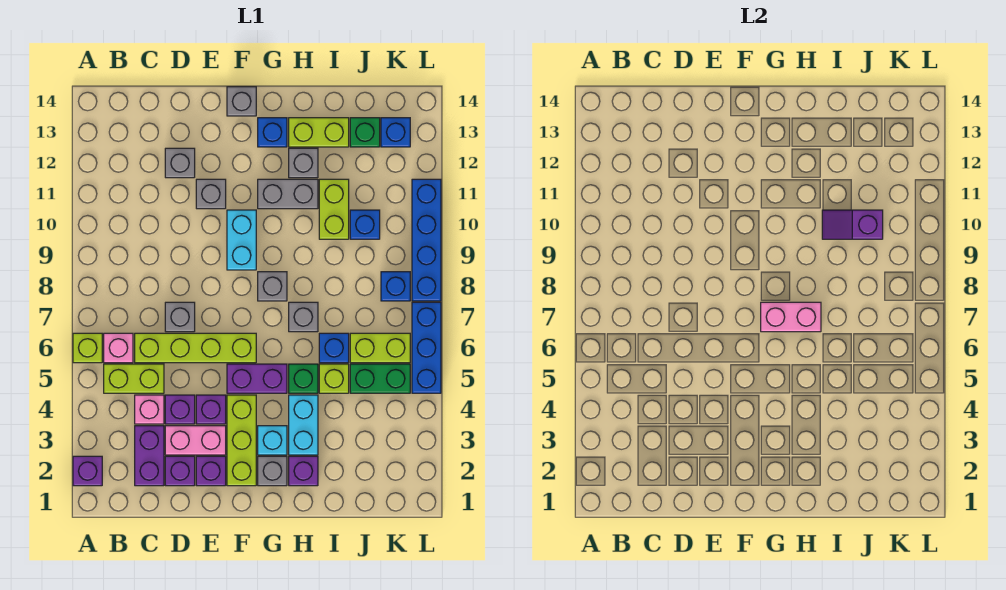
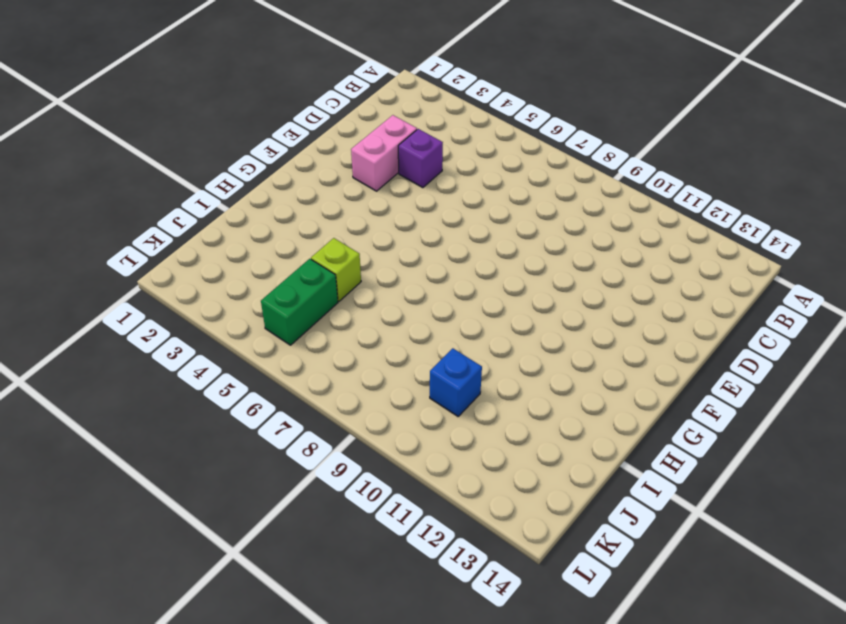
none -> purple 1x1 brick [73,456,102,486]
none -> lime 1x1 brick [73,333,102,363]
none -> lime 1x2 brick [104,364,164,393]
none -> pink 1x1 brick [104,333,133,363]

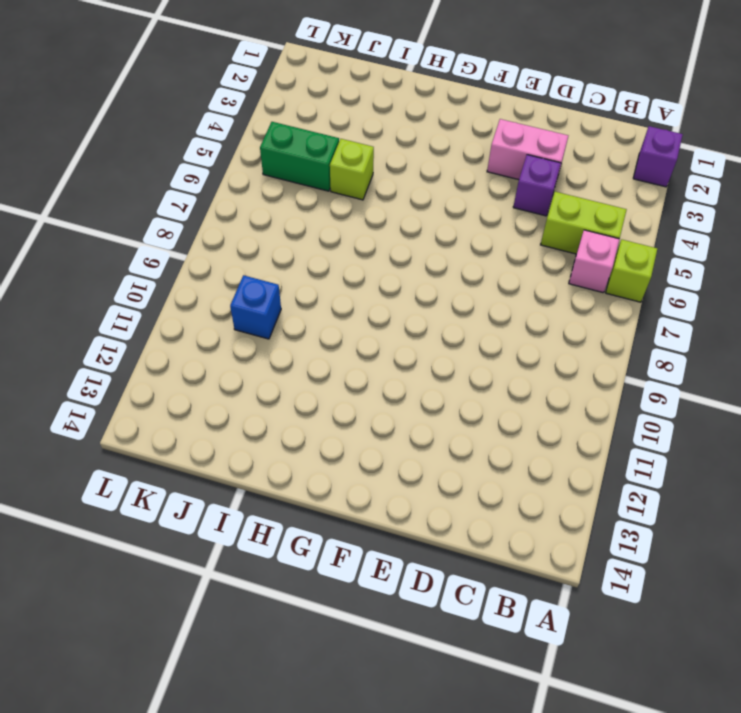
none -> purple 1x2 brick [135,426,164,486]
none -> pink 1x1 brick [135,395,164,424]
none -> lime 1x4 brick [135,333,256,363]
none -> purple 1x1 brick [165,456,195,486]

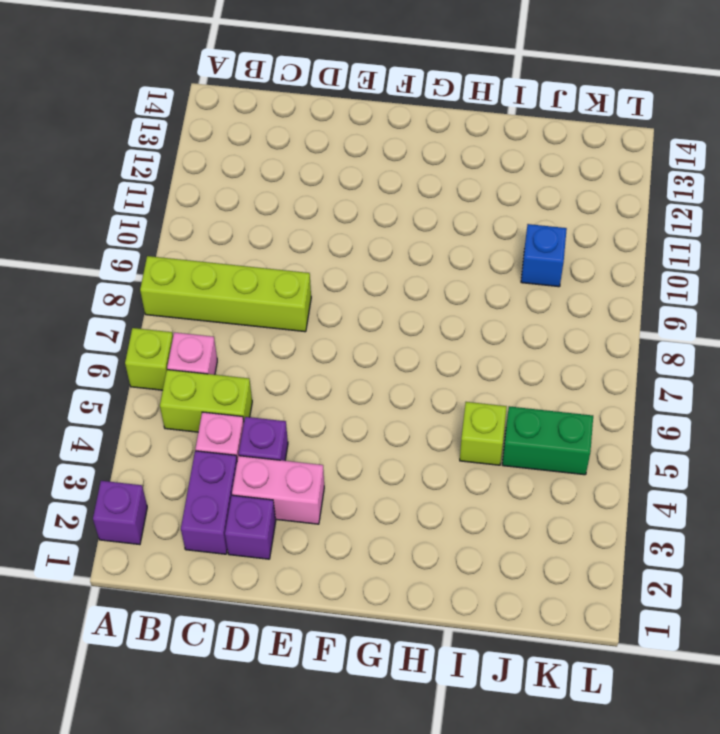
lime 1x4 brick [140,256,311,332] -> lime 1x4 brick moved to [135,333,256,363]
none -> grey 1x1 brick [165,302,195,332]
none -> grey 1x1 brick [165,148,195,178]
none -> purple 1x1 brick [196,456,226,486]
none -> purple 1x1 brick [196,395,226,424]

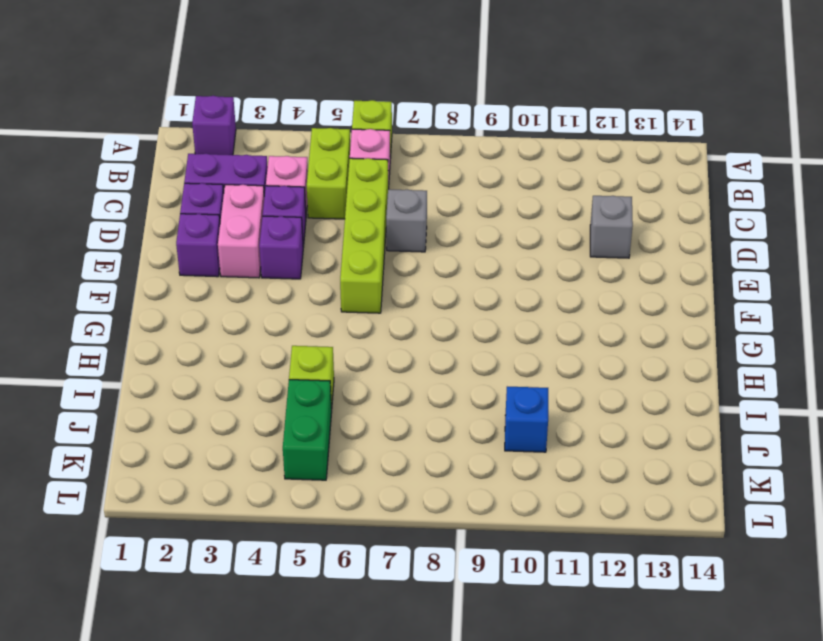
none -> grey 1x1 brick [196,179,226,209]
none -> lime 1x3 brick [227,395,256,486]
none -> purple 1x2 brick [227,364,287,393]
none -> cyan 1x2 brick [227,210,256,270]

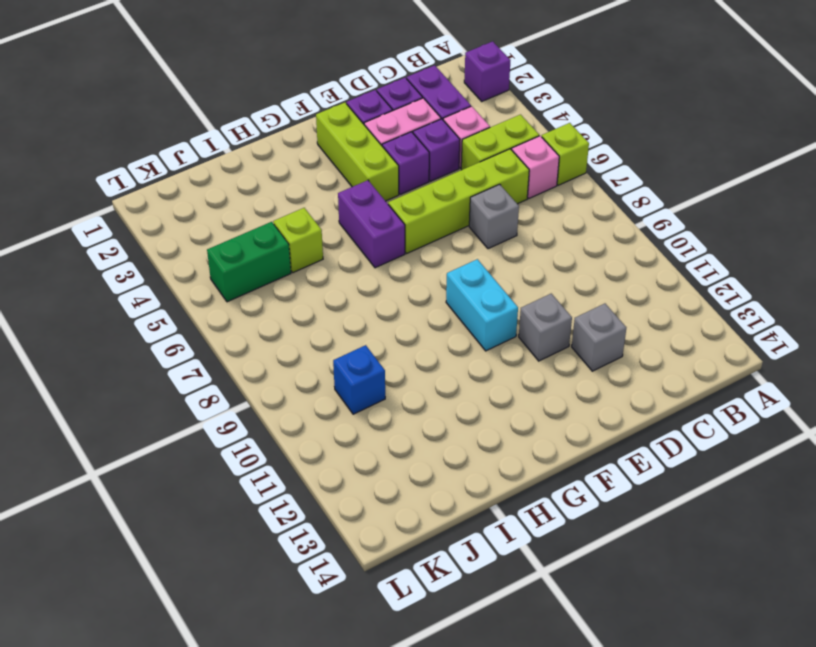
purple 1x2 brick [338,180,405,268] -> purple 1x2 brick turned to [227,364,287,393]
none -> grey 1x1 brick [227,87,256,116]
none -> grey 1x1 brick [258,456,287,486]
none -> cyan 1x1 brick [258,426,287,455]
none -> grey 1x1 brick [258,272,287,301]

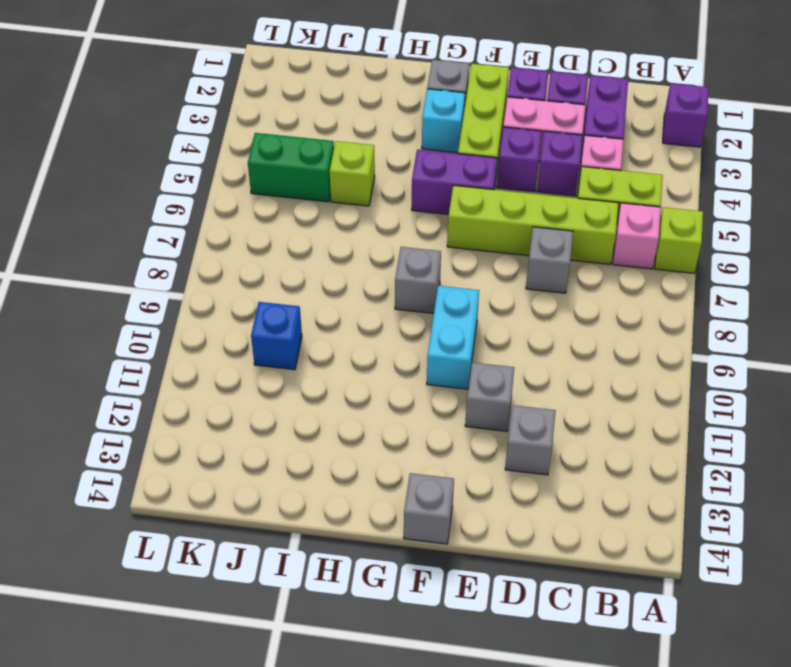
none -> grey 1x2 brick [258,179,318,209]
none -> blue 1x1 brick [258,118,287,147]
none -> purple 1x1 brick [289,456,318,486]
none -> cyan 1x2 brick [289,395,318,455]

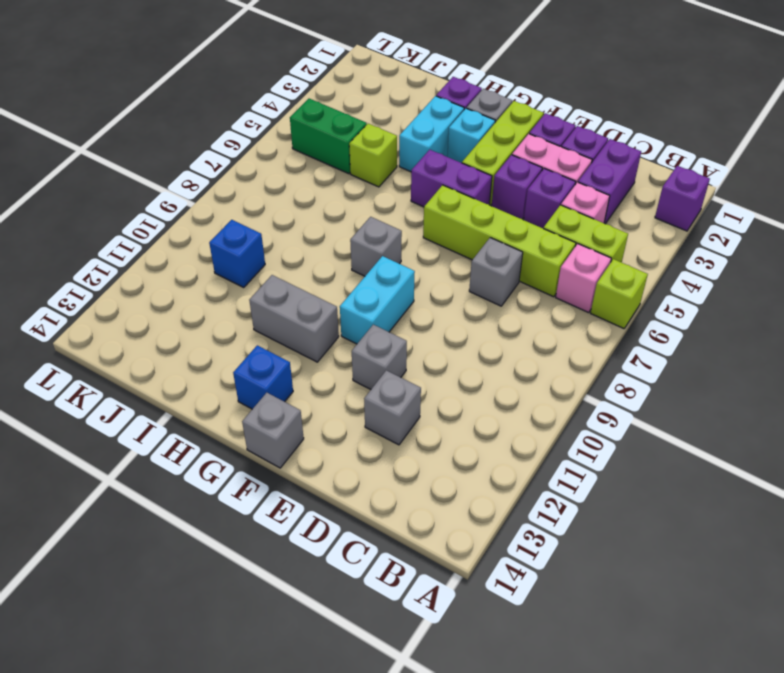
none -> green 1x1 brick [289,364,318,393]
none -> grey 1x1 brick [289,302,318,332]
none -> grey 1x1 brick [289,148,318,178]
none -> lime 1x2 brick [289,118,349,147]

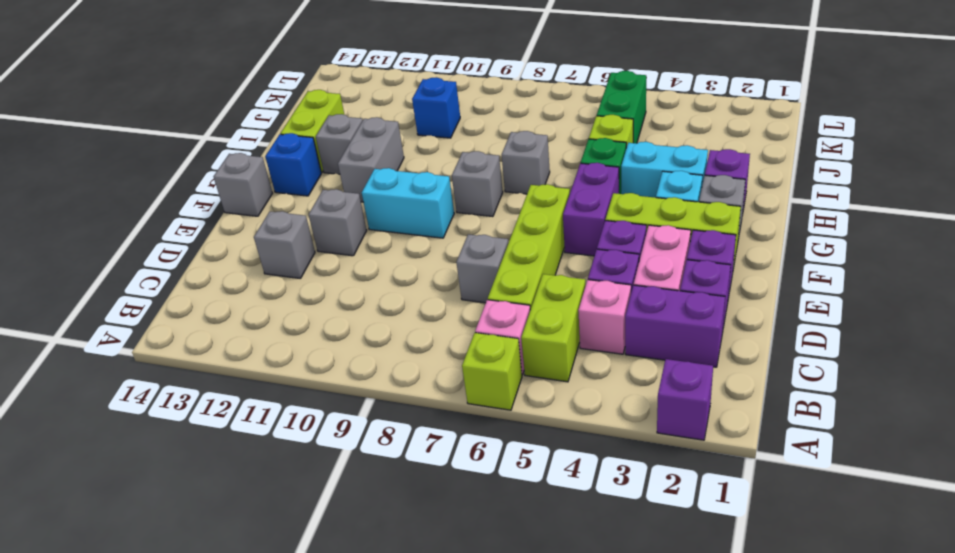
none -> blue 1x1 brick [319,333,349,363]
none -> lime 1x2 brick [319,179,349,239]
none -> lime 1x2 brick [350,333,410,363]
none -> green 1x1 brick [350,118,380,147]

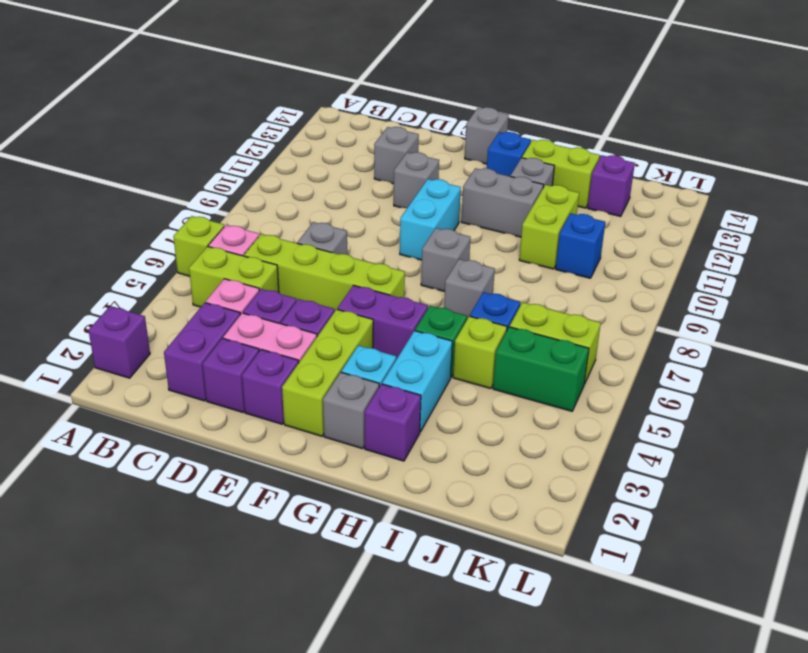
purple 1x1 brick [588,155,635,217] -> green 1x1 brick [350,118,380,147]
none -> blue 1x1 brick [381,272,410,301]
none -> blue 1x1 brick [381,118,410,147]
none -> blue 1x3 brick [412,302,441,393]
none -> blue 1x4 brick [412,179,441,301]

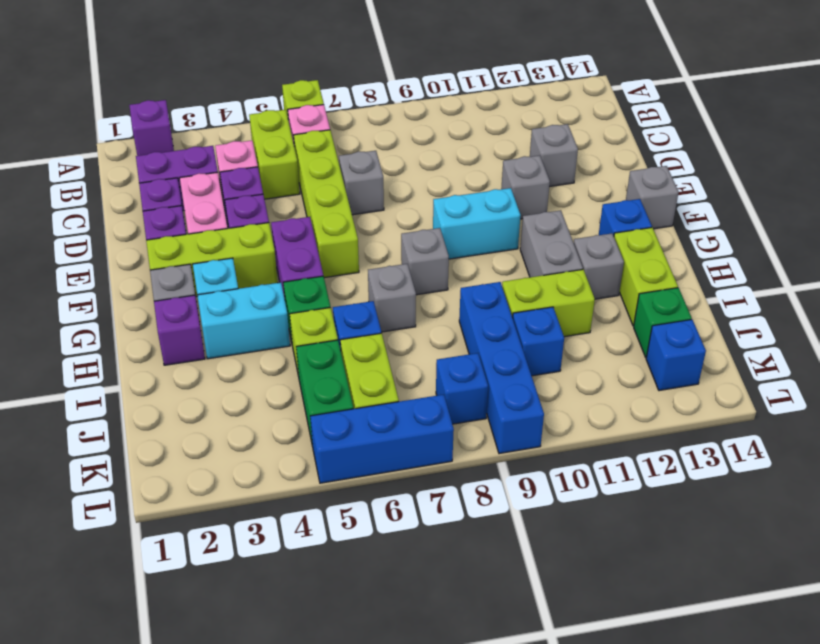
blue 1x4 brick [459,282,544,454] -> blue 1x4 brick turned to [412,179,441,301]
none -> pink 1x2 brick [761,302,821,332]
none -> purple 1x2 slope [822,210,883,239]

